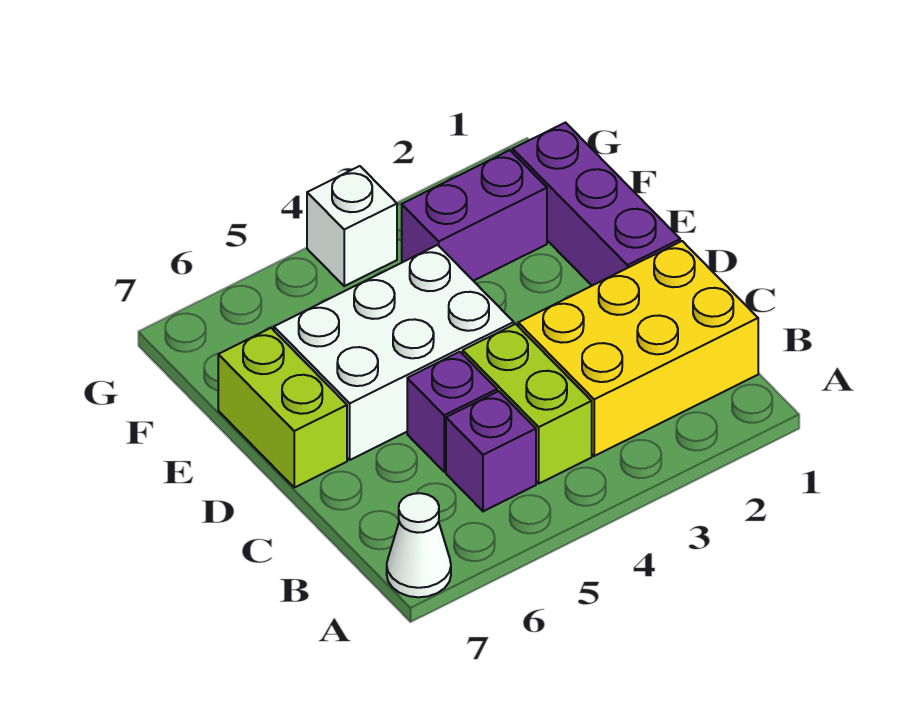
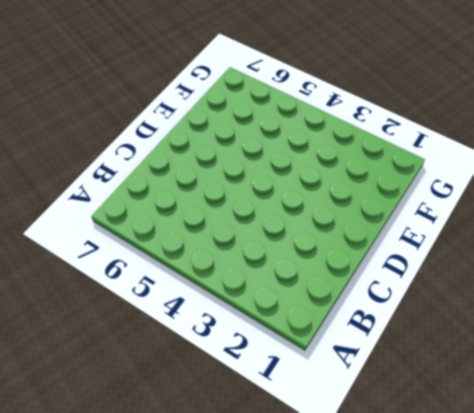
none -> white 1x1 cone [387,493,451,597]
none -> yellow 2x3 brick [518,241,758,456]

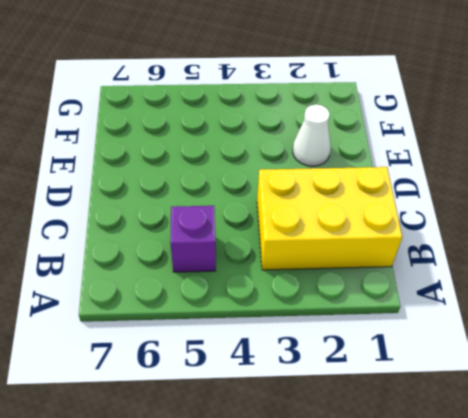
white 1x1 cone [293,105,331,166] -> white 1x1 cone moved to [387,493,451,597]
none -> lime 1x2 brick [463,324,592,483]
none -> purple 1x1 brick [407,352,497,472]

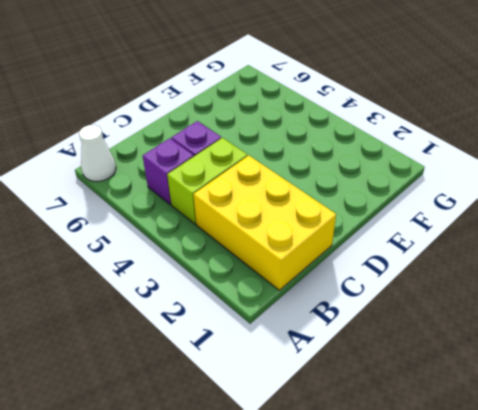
none -> purple 1x3 brick [513,123,680,286]
none -> white 2x3 brick [274,245,514,460]

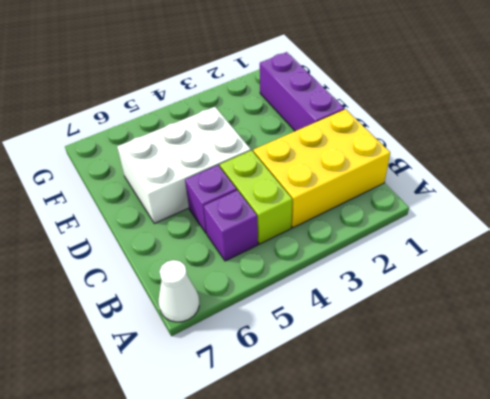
none -> lime 1x2 brick [218,328,347,488]
none -> purple 1x2 brick [402,150,547,281]

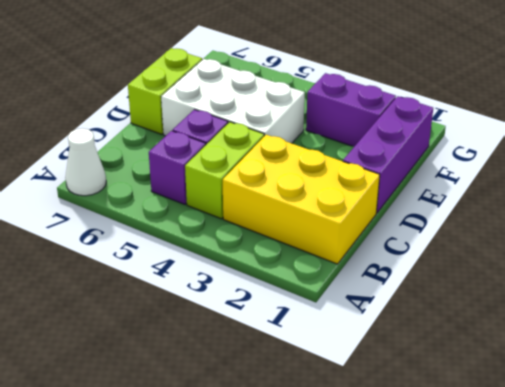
none -> white 1x1 brick [307,166,397,286]

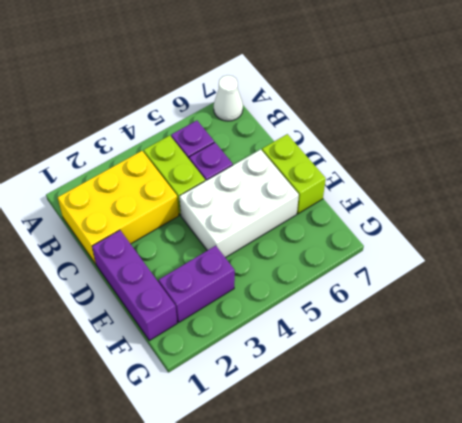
none -> white 1x1 brick [307,166,397,286]

